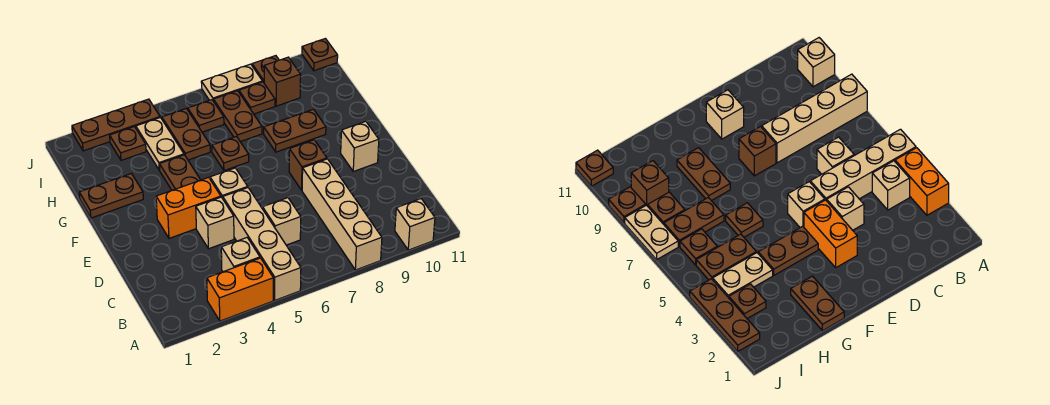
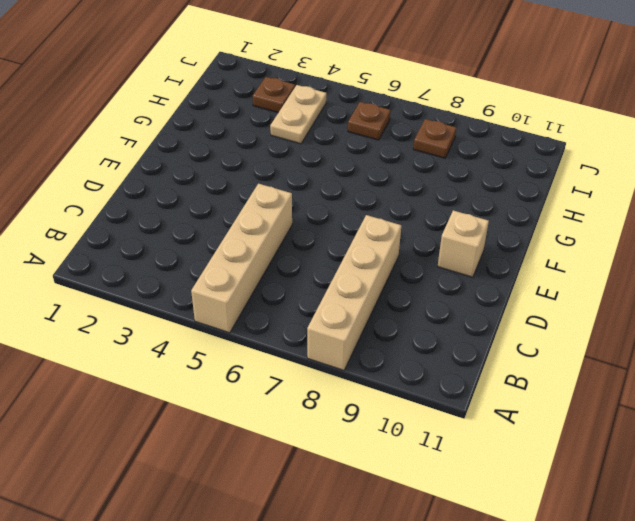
none -> orange 1x2 brick [207,258,273,321]
none -> tan 1x1 brick [395,199,435,250]
none -> tan 1x1 brick [221,238,260,272]

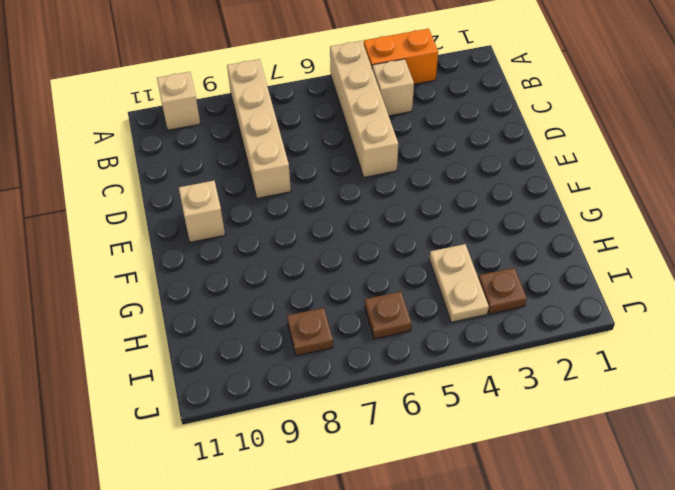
none -> tan 1x1 brick [263,198,301,245]
none -> tan 1x1 brick [196,197,234,249]
none -> orange 1x2 brick [156,177,221,238]

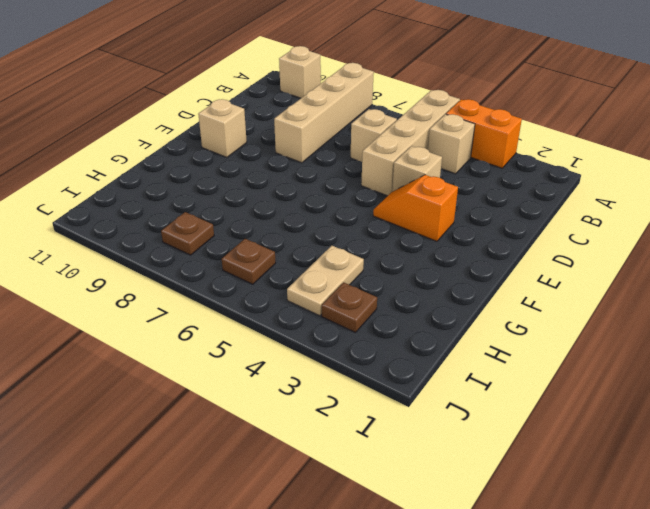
orange 1x2 slope [373,175,458,241] -> orange 1x2 brick [156,177,221,238]
none -> tan 1x1 brick [210,168,248,198]
none -> brown 1x1 brick [289,140,327,190]
none -> brown 1x2 plate [159,155,200,190]

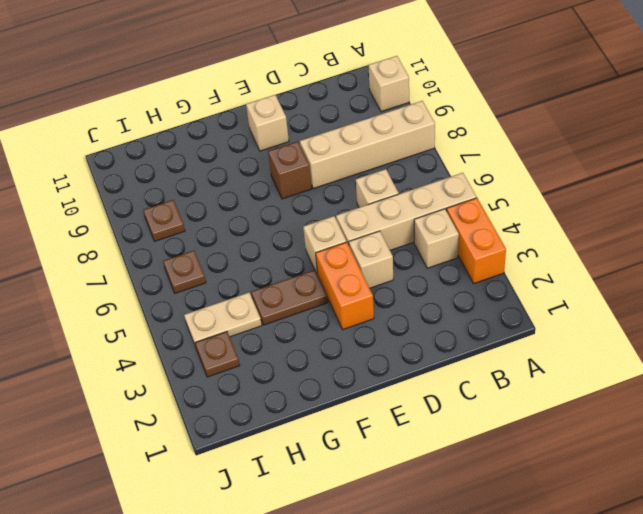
none -> brown 1x2 plate [79,174,143,218]
none -> brown 1x1 plate [212,137,249,171]
none -> brown 1x2 plate [264,109,326,152]

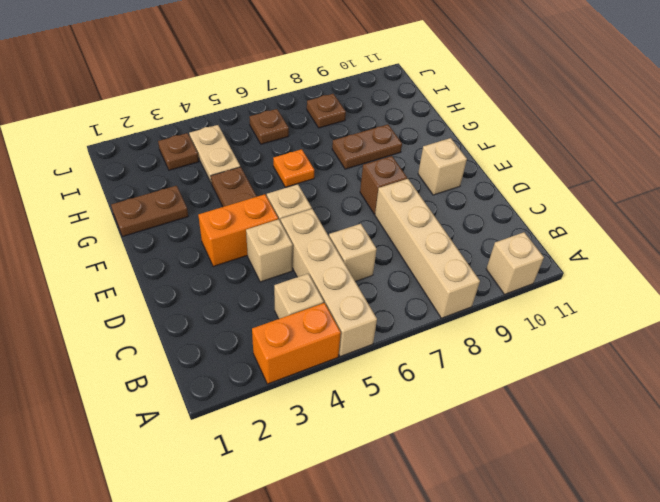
orange 1x1 plate [273,149,314,187] -> brown 1x1 plate [212,137,249,171]
none -> brown 1x2 plate [162,109,210,160]
none -> brown 1x2 plate [213,91,262,142]
none -> brown 1x1 brick [264,57,301,106]

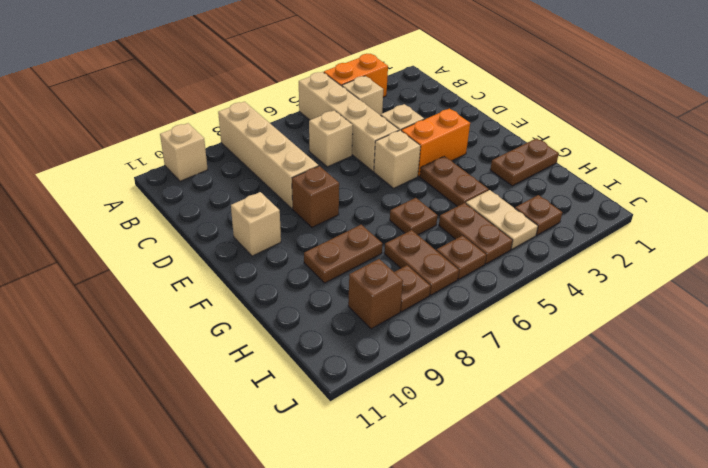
none -> brown 1x3 plate [72,99,160,151]
none -> tan 1x2 plate [201,64,263,100]
none -> brown 1x1 plate [252,56,279,82]

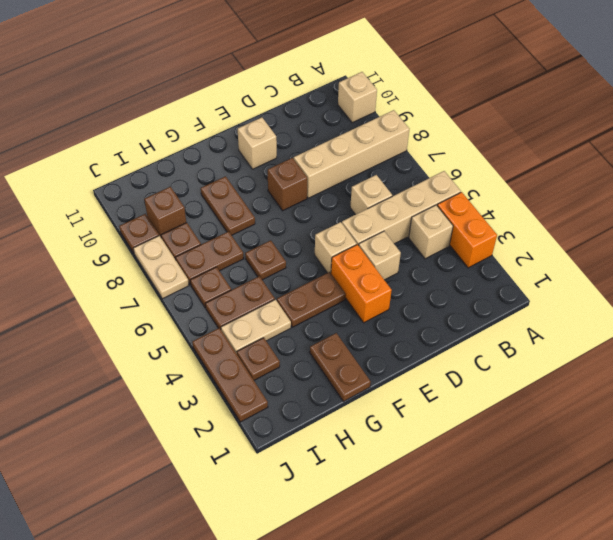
none -> brown 1x1 plate [302,39,338,71]

